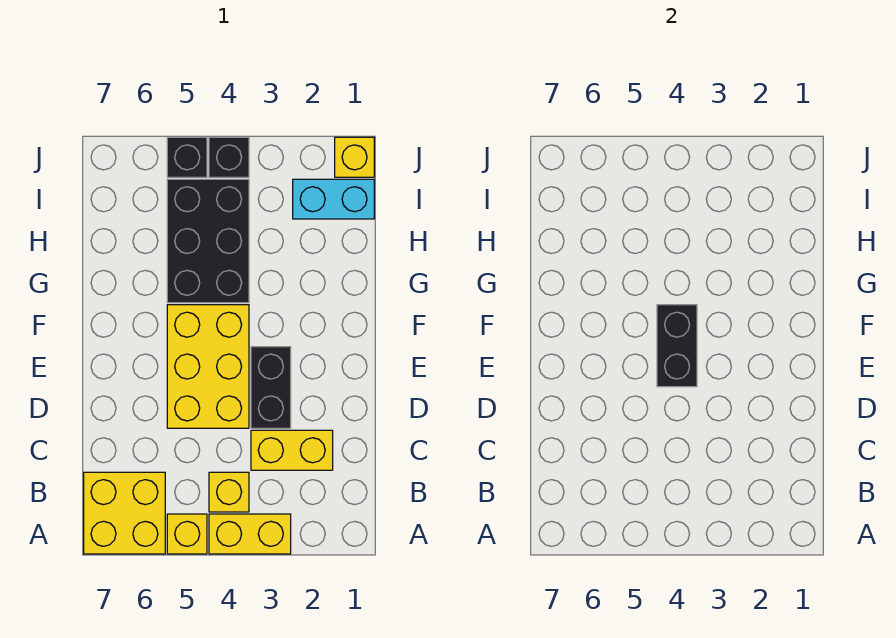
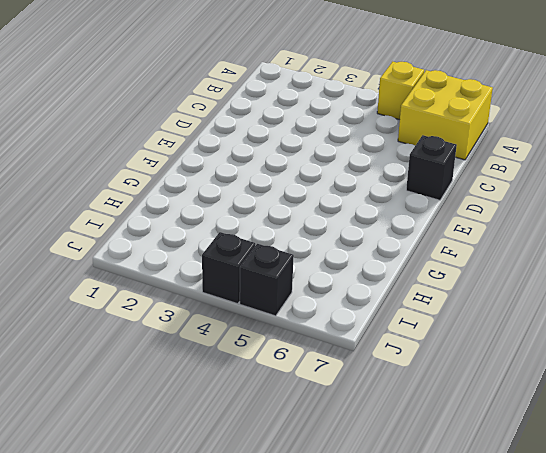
black 1x1 brick [406,135,457,200] -> none
none -> yellow 1x2 brick [209,514,291,554]
none -> yellow 1x1 brick [209,472,249,512]
none -> yellow 1x2 brick [251,430,333,470]

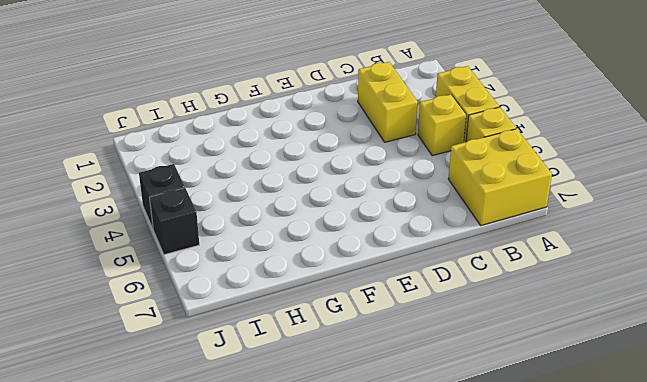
none -> black 1x2 brick [251,347,291,428]
none -> yellow 2x3 brick [167,305,249,428]
none -> black 2x3 brick [167,179,249,303]

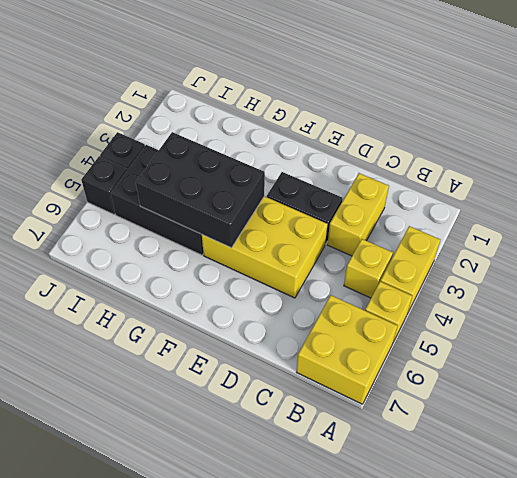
black 2x3 brick [136,132,265,248] -> black 1x2 brick [657,305,697,387]
none -> cyan 1x2 brick [293,179,374,219]
none -> yellow 1x1 brick [335,137,374,177]

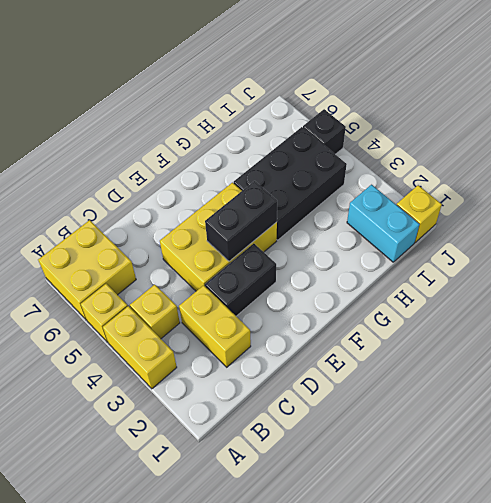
none -> black 1x1 brick [209,137,249,177]

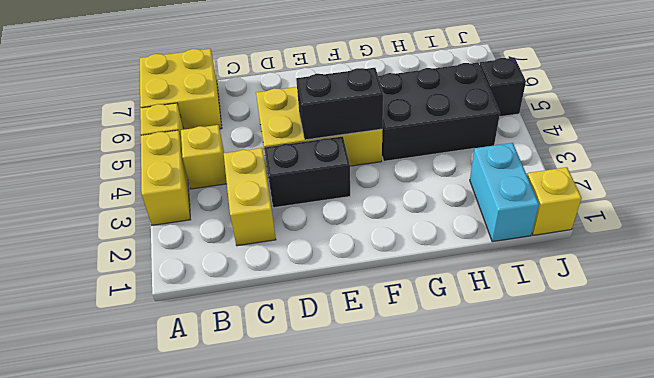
none -> black 1x1 brick [209,137,249,177]

